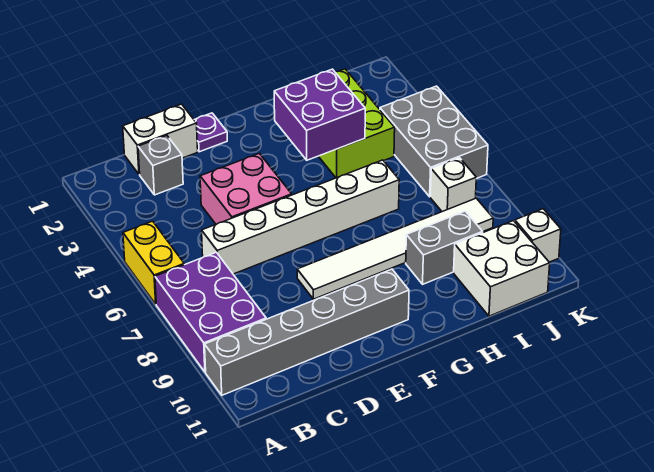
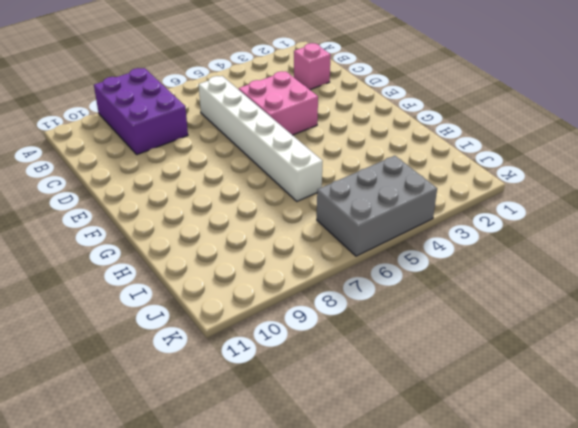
purple 2x3 brick [94,68,188,155] -> purple 2x3 brick turned to [155,252,266,372]
pink 1x1 brick [294,43,331,90] -> grey 1x1 brick [138,136,183,195]
none -> yellow 1x2 brick [123,221,184,304]
none -> grey 1x6 brick [205,269,409,395]
none -> white 1x2 brick [123,104,198,174]

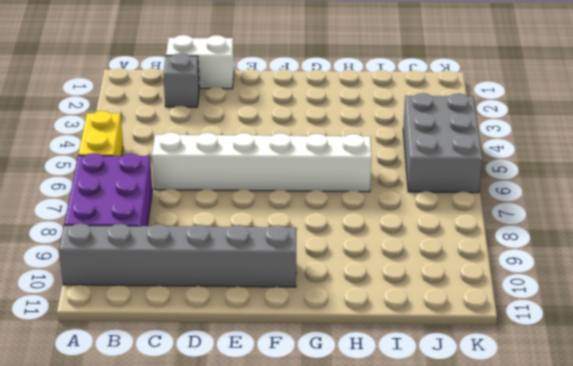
none -> pink 2x2 brick [200,153,292,224]
none -> purple 1x1 plate [194,113,227,152]
none -> white 1x6 tile [297,198,493,299]

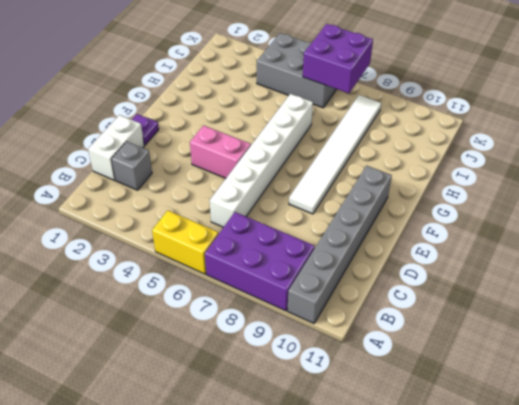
pink 1x2 brick [190,125,251,178] -> pink 2x2 brick [200,153,292,224]
purple 2x2 brick [303,24,373,93] -> purple 2x2 brick moved to [274,69,365,160]
none -> lime 2x3 brick [319,69,395,178]
none -> grey 1x2 brick [406,211,483,284]
none -> white 2x2 brick [454,221,550,316]

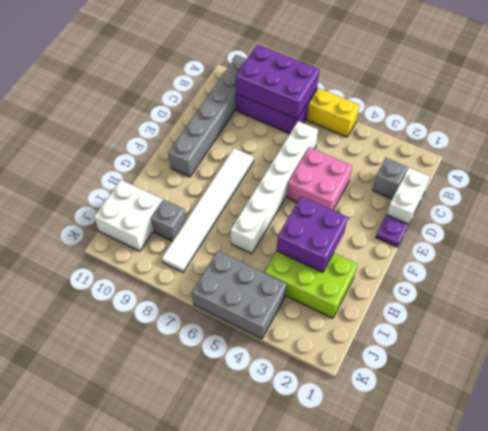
purple 2x3 brick [236,44,319,119] -> none
grey 1x1 brick [151,200,186,241] -> grey 1x2 brick [406,211,483,284]
none -> white 1x1 brick [430,158,476,212]
none -> white 1x1 brick [515,209,561,262]

